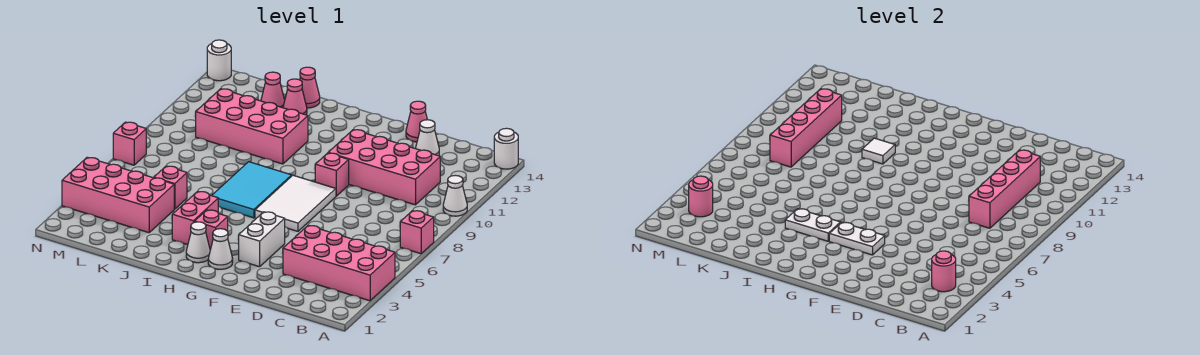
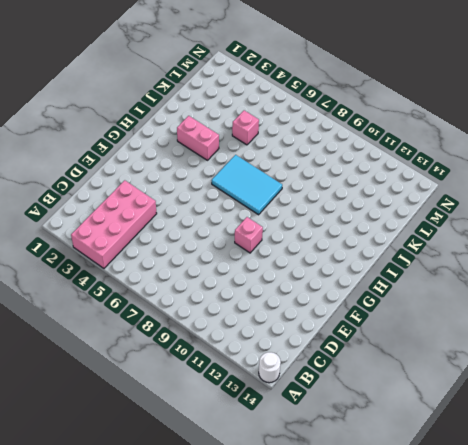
none -> pink 1x1 brick [400,211,434,254]
none -> white 1x1 cone [443,175,467,216]
none -> pink 2x4 brick [328,129,440,205]
none -> white 1x1 cone [415,120,439,156]

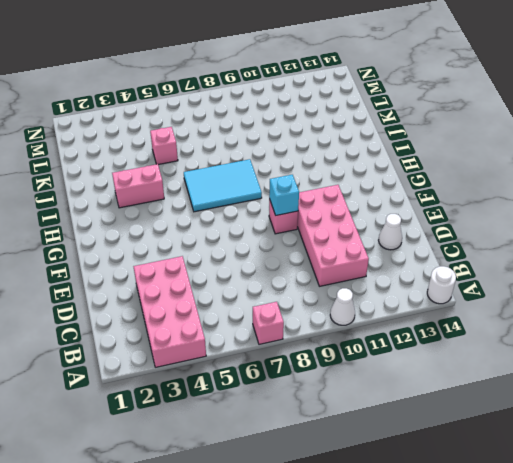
cyan 1x1 brick [269,175,299,215] -> none
none -> pink 1x1 cone [406,101,427,142]
none -> white 1x2 brick [238,212,285,267]
none -> white 2x3 tile [255,175,336,231]
none -> white 1x1 cone [208,229,233,269]

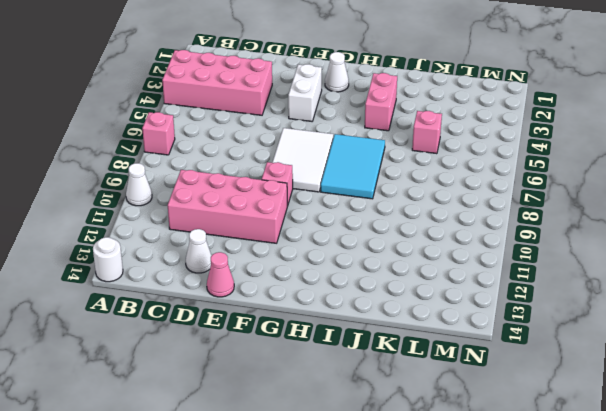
none -> white 1x1 cone [186,222,210,263]
none -> pink 1x1 brick [195,210,228,250]
none -> pink 2x4 brick [195,89,308,164]
none -> pink 1x1 cone [283,79,307,115]

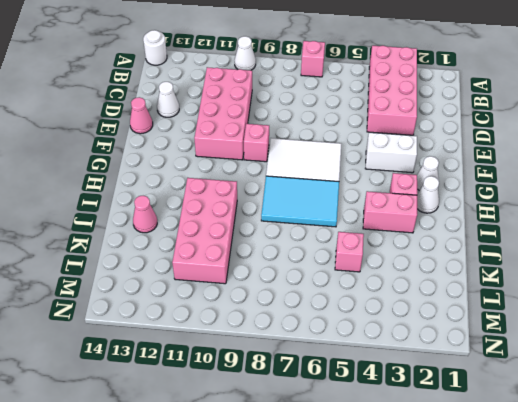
none -> pink 1x1 cone [300,67,320,108]
none -> pink 2x4 brick [62,157,174,233]
none -> pink 1x1 cone [261,72,285,108]
none -> pink 1x1 brick [113,122,146,165]

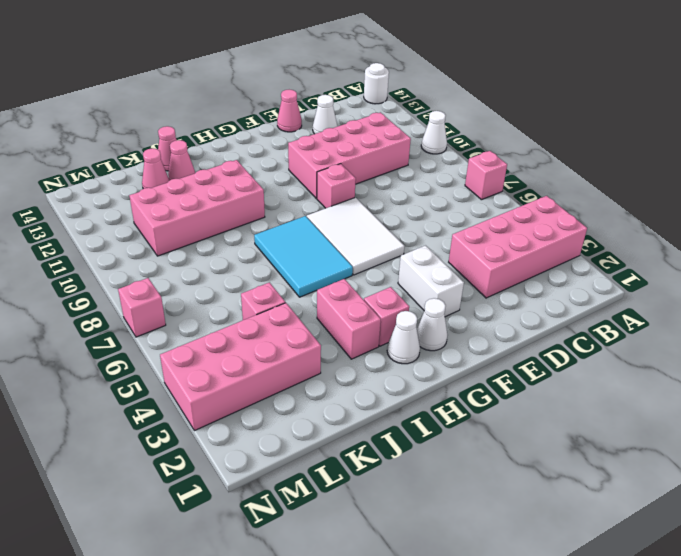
none -> white 1x1 round brick [207,40,231,81]
none -> pink 1x1 round brick [932,251,956,292]
none -> pink 1x4 brick [969,150,1040,228]
none -> white 1x2 plate [829,222,885,255]

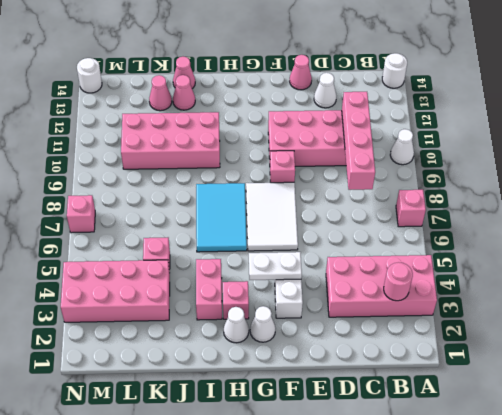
none -> white 1x2 plate [785,209,841,241]
none -> white 1x1 tile [862,138,895,164]
none -> pink 1x4 brick [770,89,842,167]
none -> pink 1x1 round brick [689,176,713,217]

